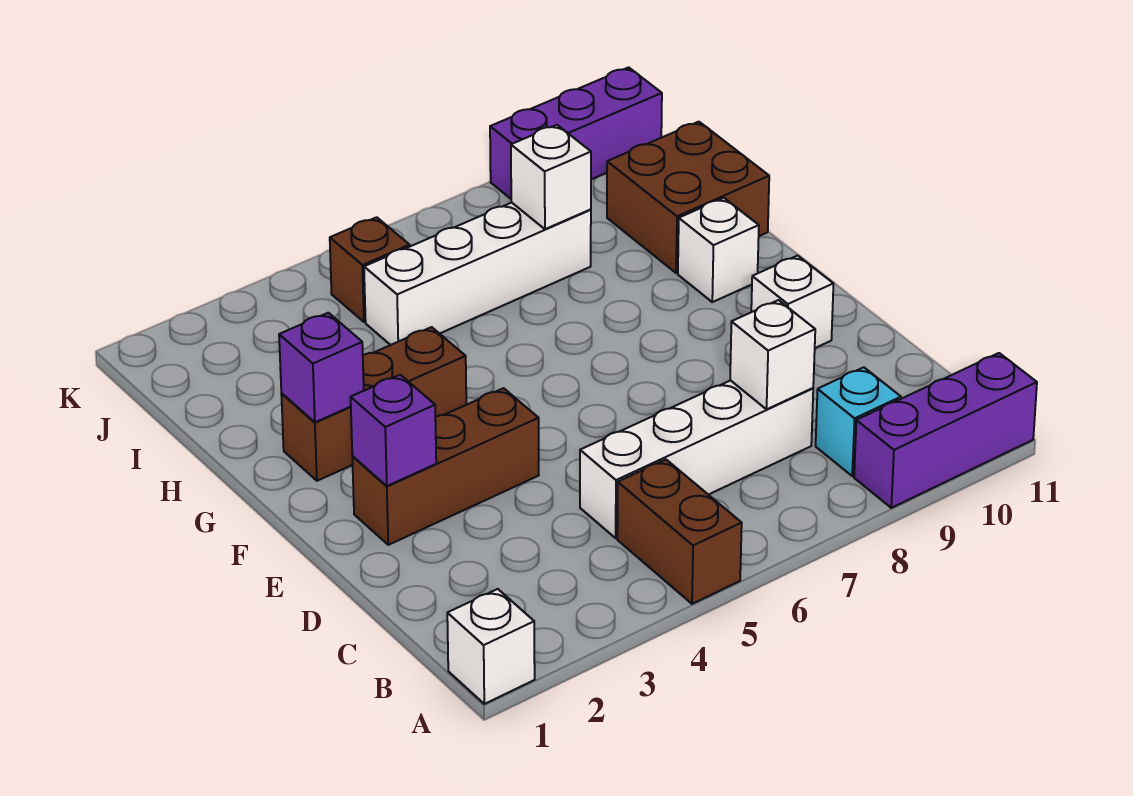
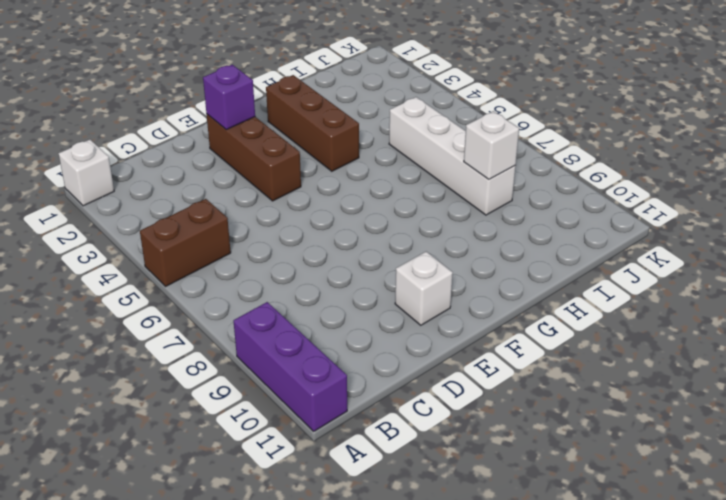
none -> cyan 1x1 brick [816,367,901,476]
none -> white 1x4 brick [580,380,813,538]
none -> white 1x1 brick [678,198,759,302]

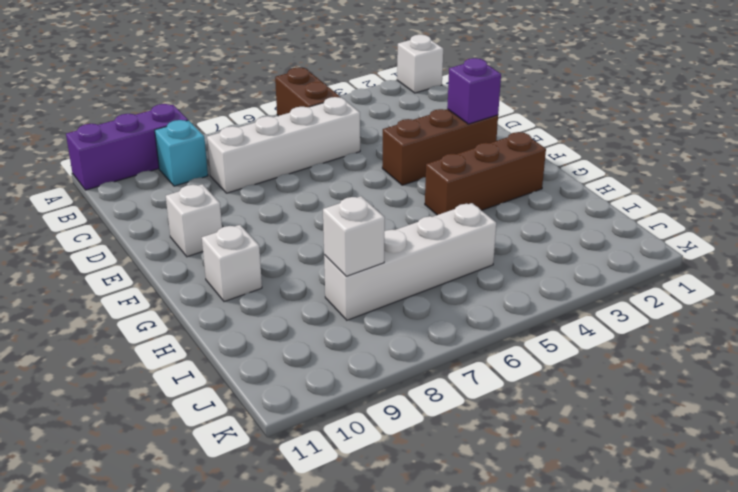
none -> brown 2x2 brick [607,122,769,273]
none -> brown 1x1 brick [330,217,410,322]
none -> purple 1x3 brick [490,67,662,199]

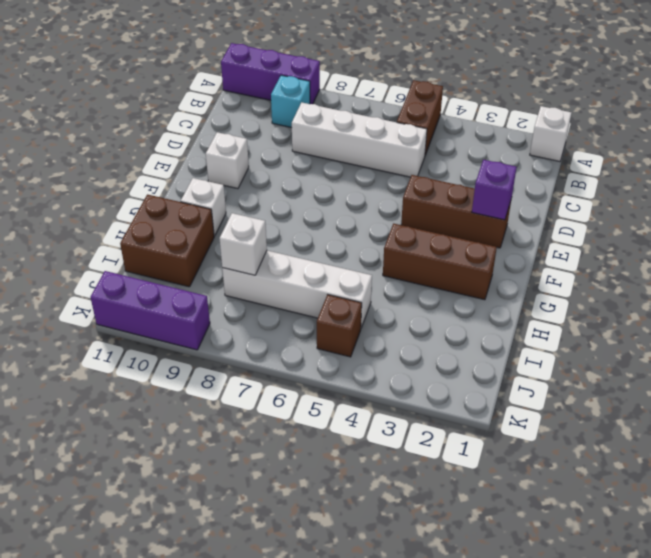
none -> white 1x1 brick [730,300,815,409]
none -> purple 1x1 brick [279,313,364,422]

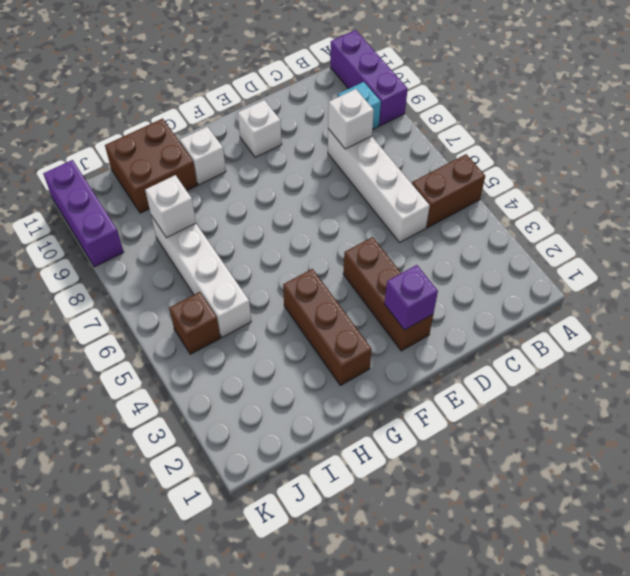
none -> white 1x1 brick [447,589,535,704]
none -> purple 1x1 brick [279,313,364,422]

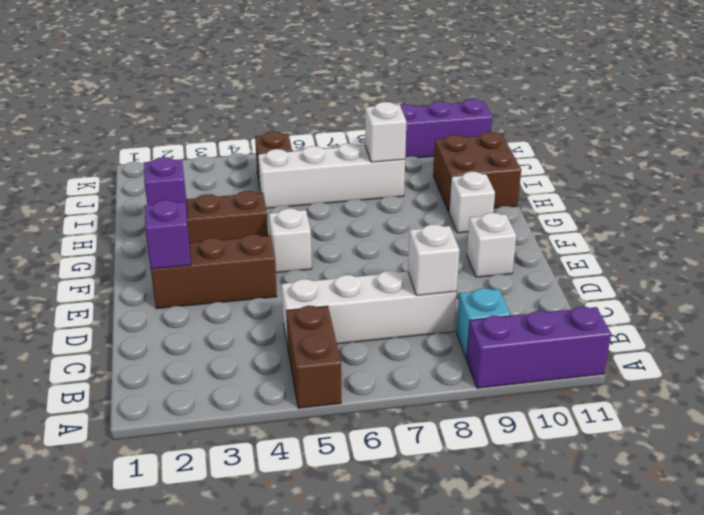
white 1x1 brick [269,208,312,273] -> white 1x1 brick moved to [447,589,535,704]

